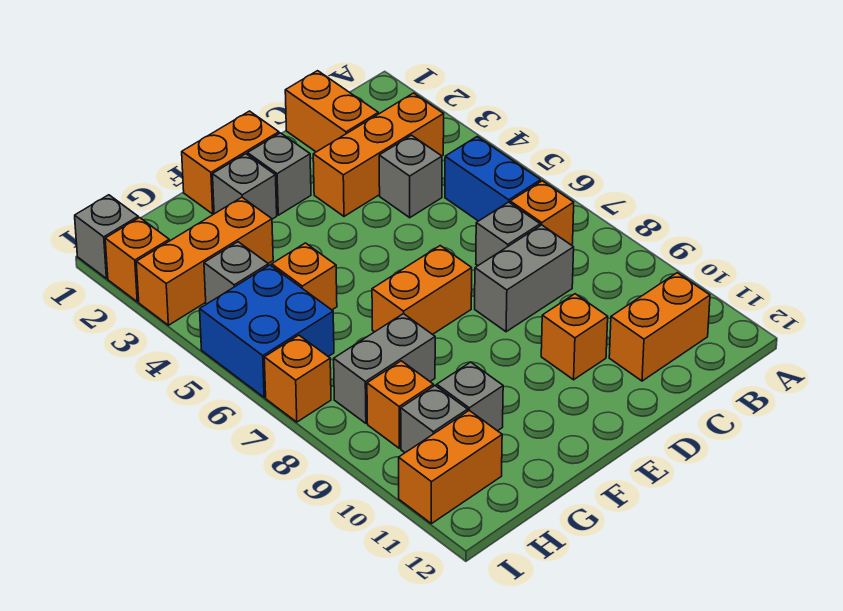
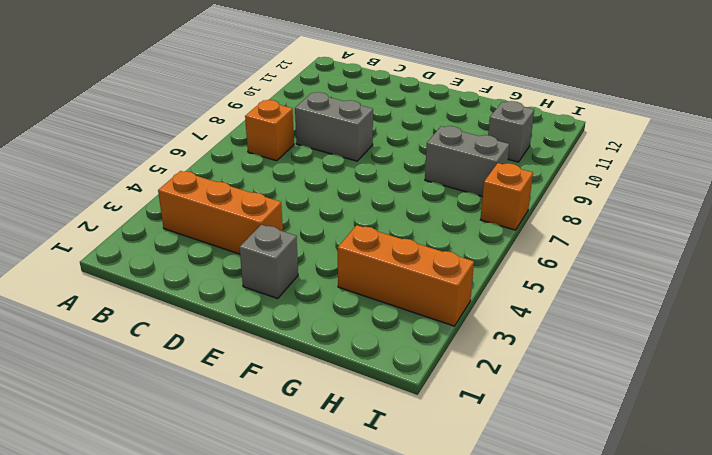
none -> blue 1x2 brick [445,137,541,221]
none -> orange 1x2 brick [609,273,710,381]
none -> orange 1x2 brick [285,71,378,152]

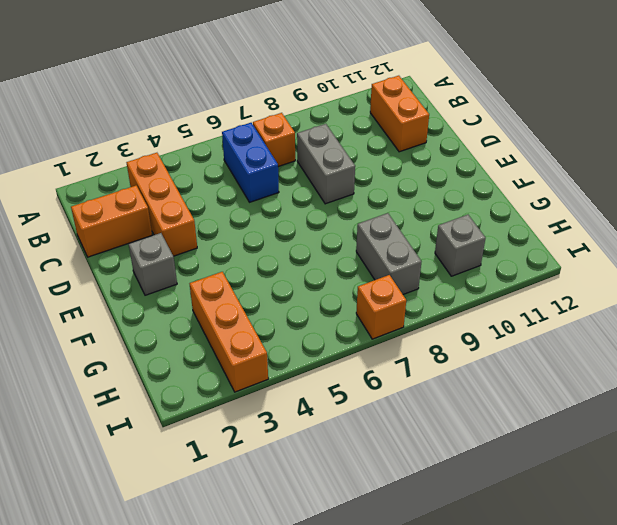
blue 1x2 brick [222,123,279,202] -> blue 1x2 brick turned to [445,137,541,221]
none -> grey 1x1 brick [379,135,442,218]
none -> grey 1x1 brick [476,202,540,266]
none -> orange 1x1 brick [541,294,608,380]

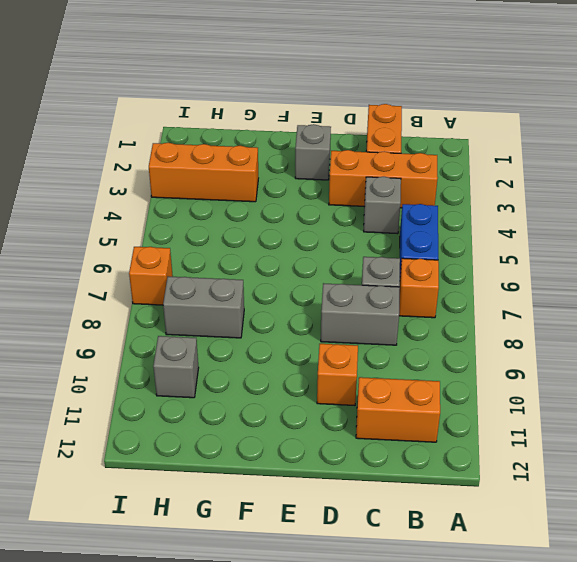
none -> orange 1x2 brick [182,111,279,214]
none -> orange 1x2 brick [372,246,472,335]
none -> grey 1x1 brick [213,154,277,219]

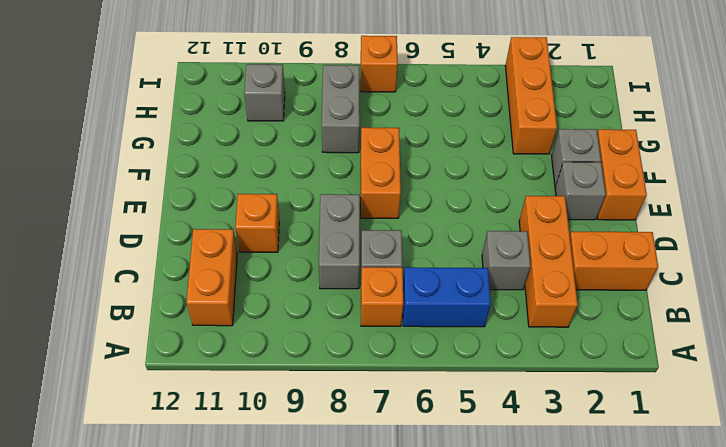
none -> orange 1x1 brick [272,243,337,310]
none -> grey 1x1 brick [437,362,503,431]
none -> grey 1x1 brick [204,242,268,304]

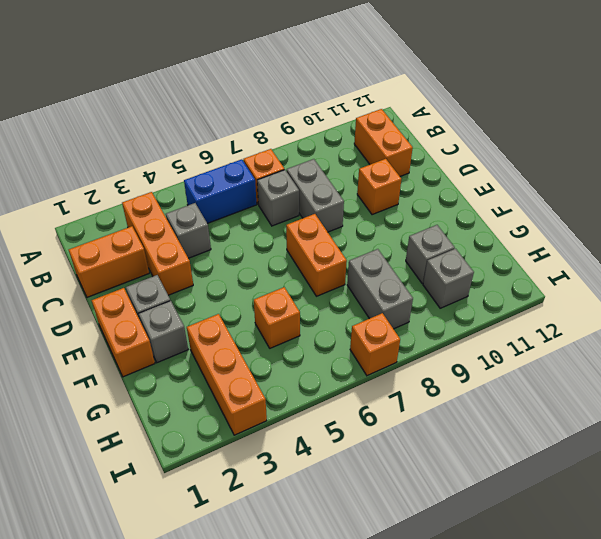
none -> grey 1x1 brick [204,242,268,304]
none -> blue 2x2 brick [200,265,334,398]
none -> orange 1x1 brick [367,361,433,448]

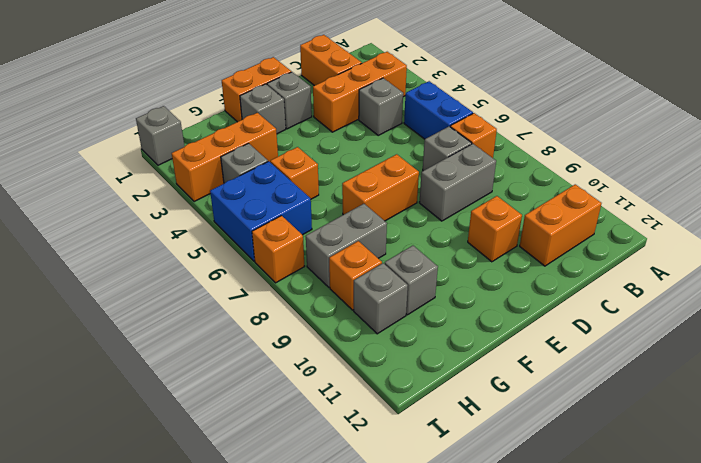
none -> orange 1x2 brick [399,410,502,524]
none -> orange 1x1 brick [105,218,169,302]

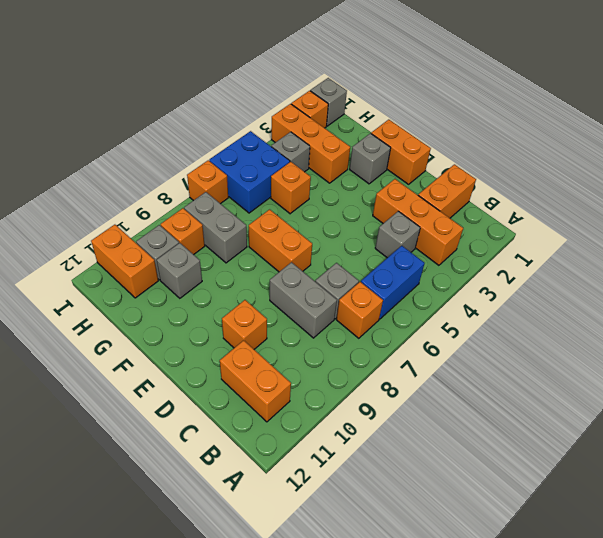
none -> grey 1x1 brick [247,133,311,215]

